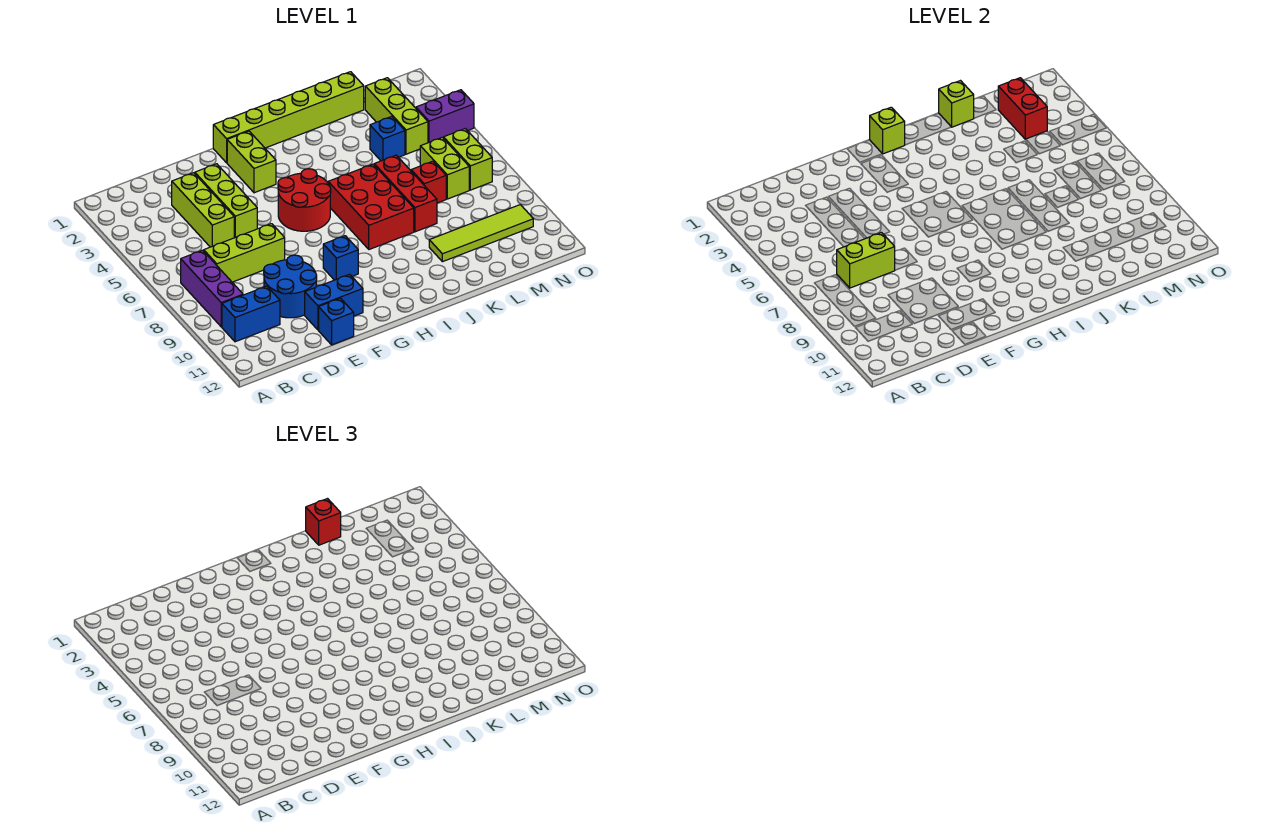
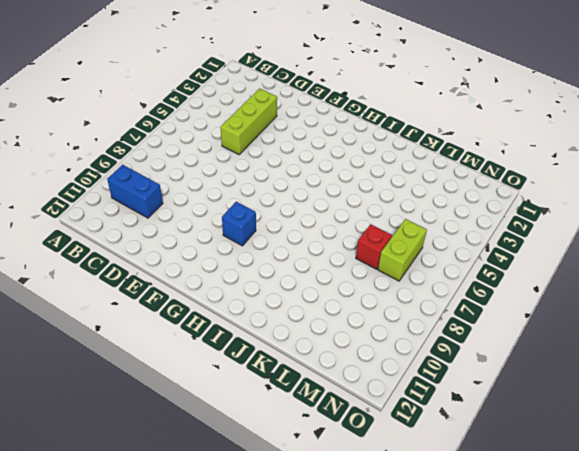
none -> purple 1x3 brick [181,250,243,327]
none -> lime 1x3 brick [204,224,285,282]
none -> blue 2x2 round brick [264,255,317,318]

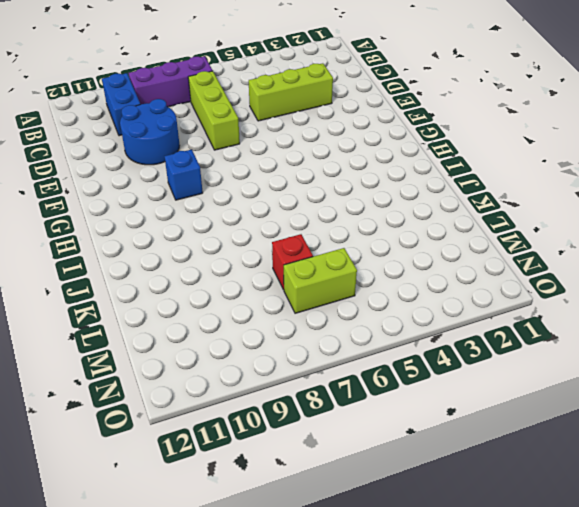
none -> lime 1x3 brick [195,164,257,238]
none -> blue 1x2 brick [305,274,363,330]
none -> blue 1x1 brick [319,298,354,345]

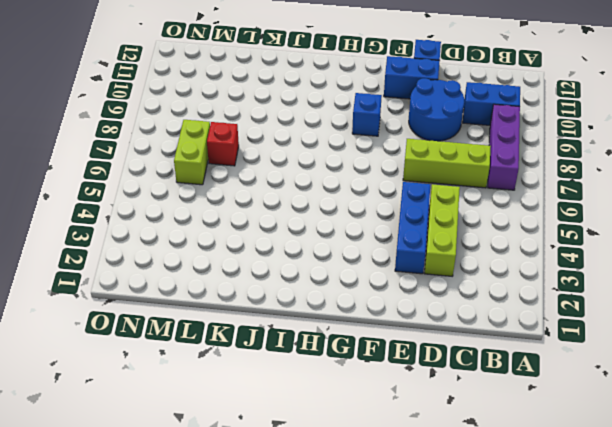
blue 1x3 brick [395,182,430,274] -> lime 1x3 brick [195,164,257,238]
none -> lime 1x6 brick [213,72,364,163]
none -> lime 1x2 brick [227,131,276,193]
none -> red 2x2 round brick [278,169,331,231]

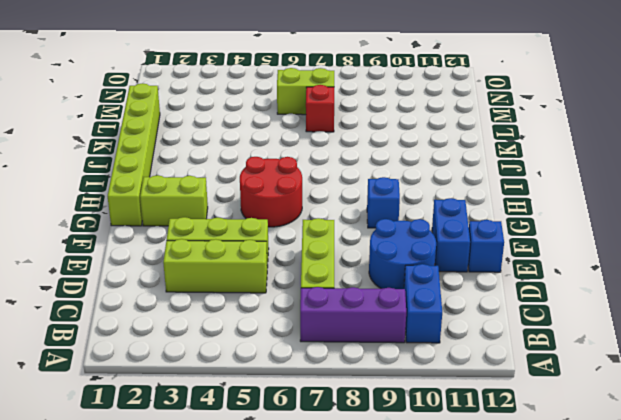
none -> red 2x3 brick [328,164,414,249]
none -> red 1x3 brick [374,155,437,232]
none -> lime 1x4 tile [429,205,533,262]

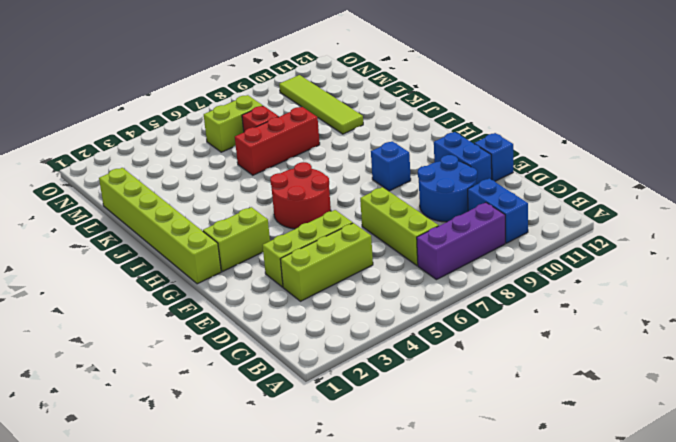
none -> red 2x3 brick [328,164,414,249]
none -> blue 1x1 brick [370,116,405,161]
none -> lime 1x3 brick [365,78,428,154]

